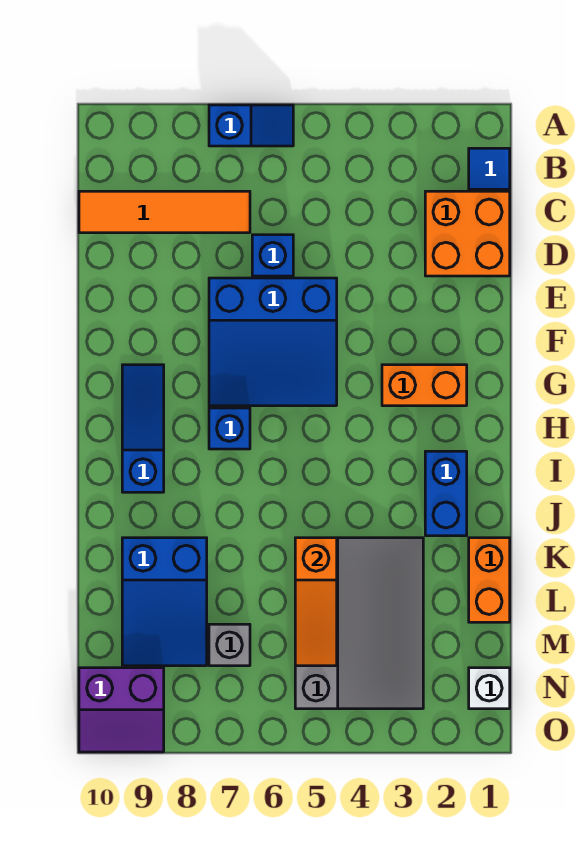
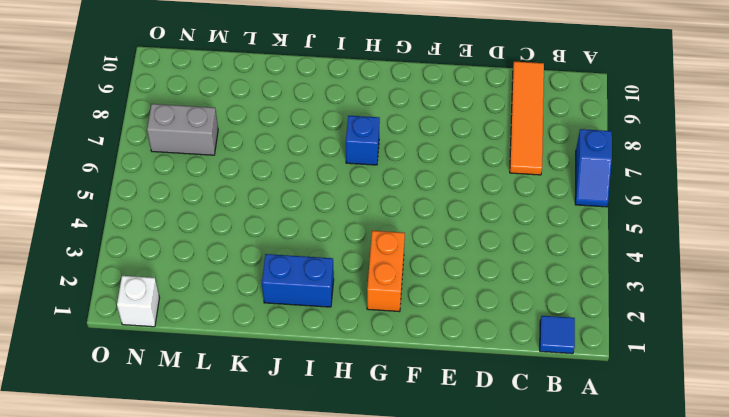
grey 1x2 brick [147,104,218,155] -> grey 1x1 brick [209,624,250,666]
none -> orange 2x2 brick [425,191,510,276]
none -> blue 1x1 brick [252,235,293,276]
none -> blue 3x3 slope [209,278,337,406]

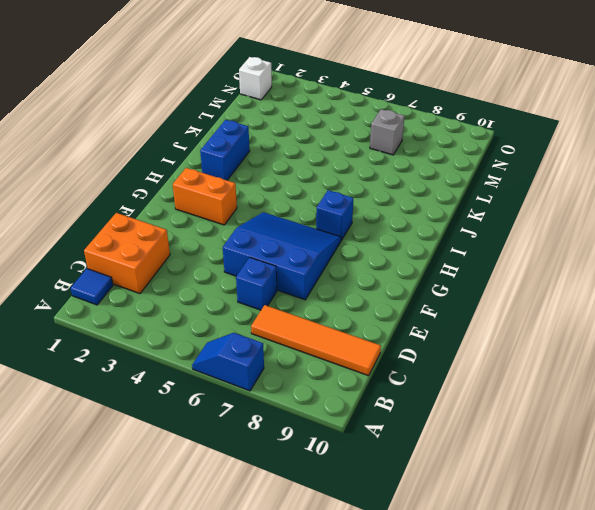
none -> blue 1x3 slope [122,365,164,492]
none -> orange 1x2 brick [469,538,510,622]
none -> grey 3x4 slope [295,538,423,709]

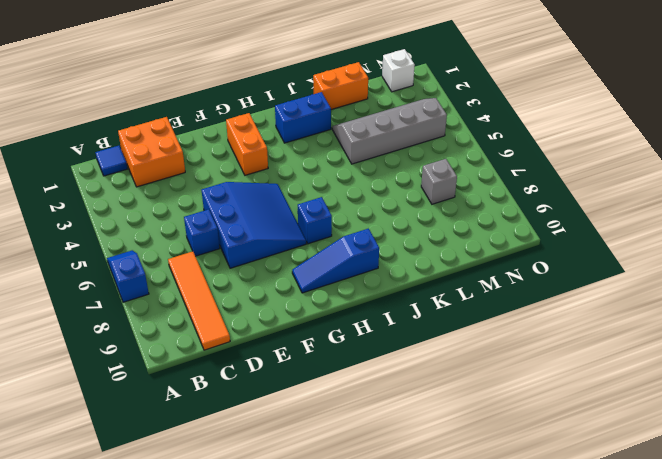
grey 2x4 slope [332,98,447,164] -> grey 3x4 slope [295,538,423,709]
none -> blue 2x3 slope [122,538,207,666]
none -> purple 2x2 slope [79,668,164,752]
none -> orange 1x3 slope [295,538,337,666]

